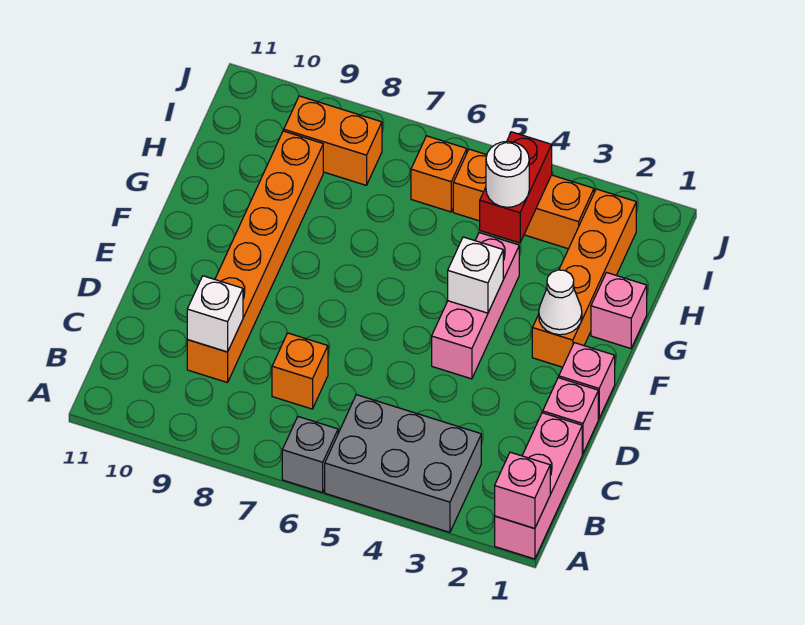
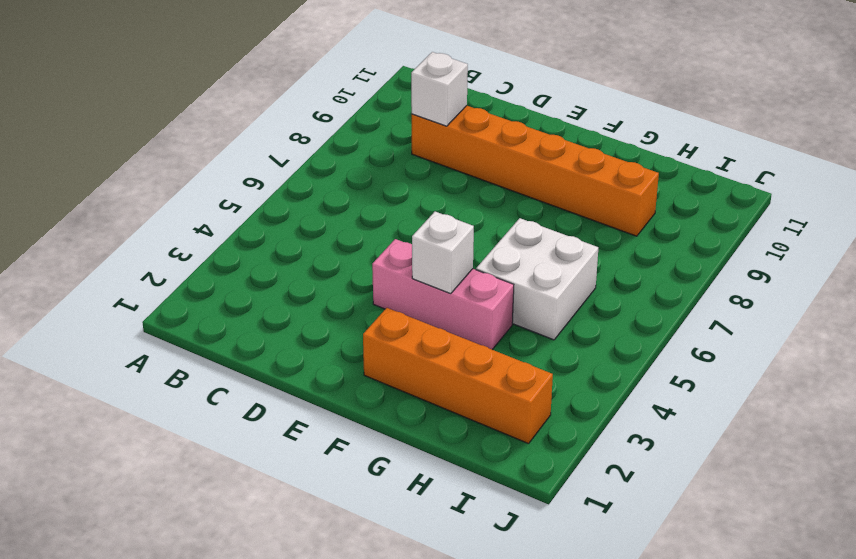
white 2x2 brick [476,218,598,340] -> none
none -> pink 1x3 brick [495,413,582,559]
none -> grey 2x3 brick [325,395,481,532]
none -> grey 1x1 brick [282,417,338,492]

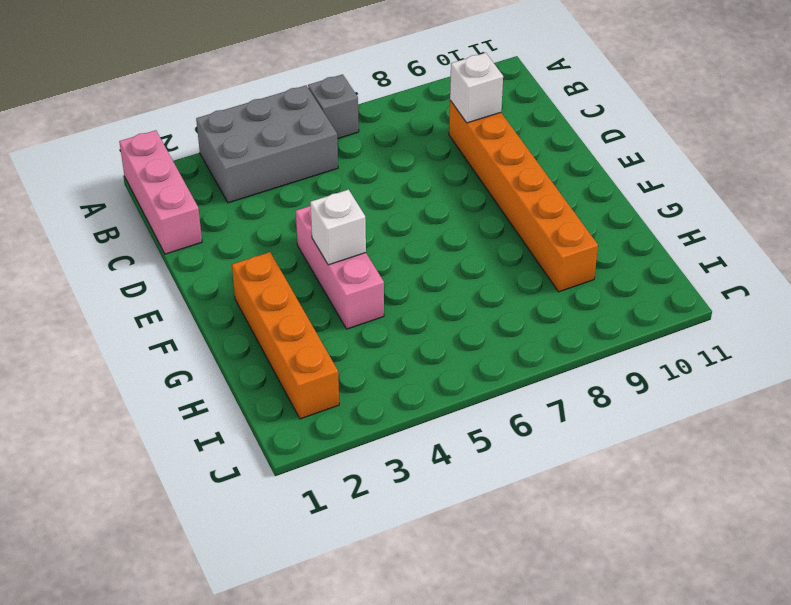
none -> orange 1x1 brick [272,333,328,409]
none -> pink 1x1 brick [543,378,598,454]
none -> pink 1x1 brick [559,343,615,419]

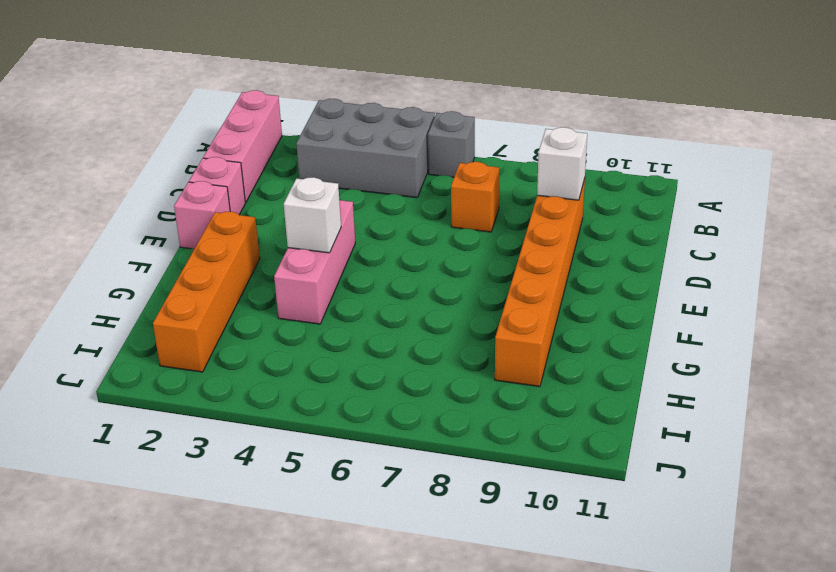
none -> pink 1x1 brick [591,273,647,348]
none -> orange 1x3 brick [453,149,594,249]
none -> orange 1x1 brick [411,136,467,212]

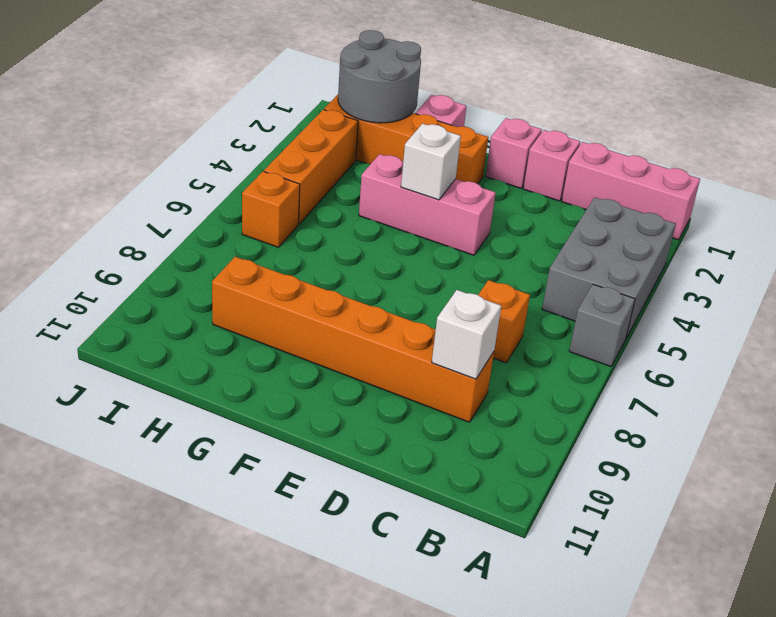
grey 2x2 round brick [338,30,421,123] -> none
none -> orange 1x2 brick [284,96,382,185]
none -> pink 1x1 brick [495,452,550,528]
none -> white 1x1 cone [539,270,582,335]

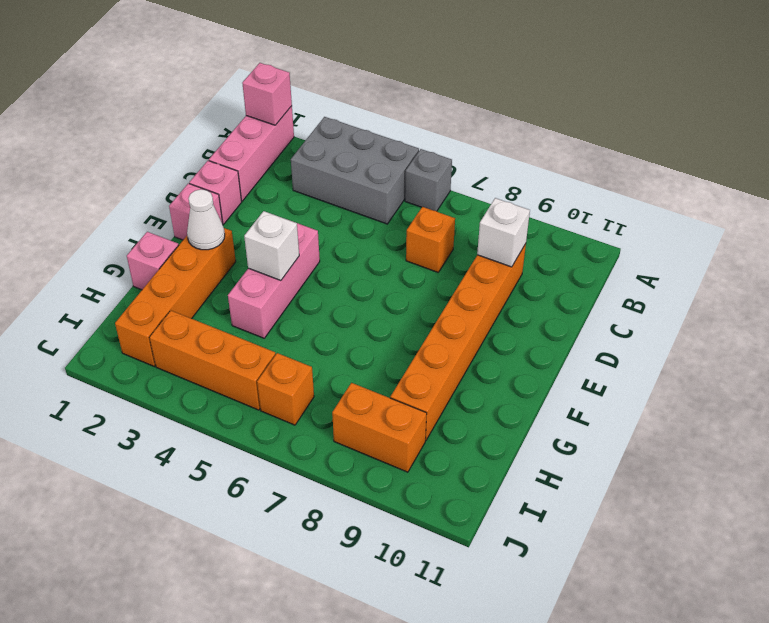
none -> red 1x2 brick [480,132,552,243]
none -> white 1x1 round brick [486,141,529,207]

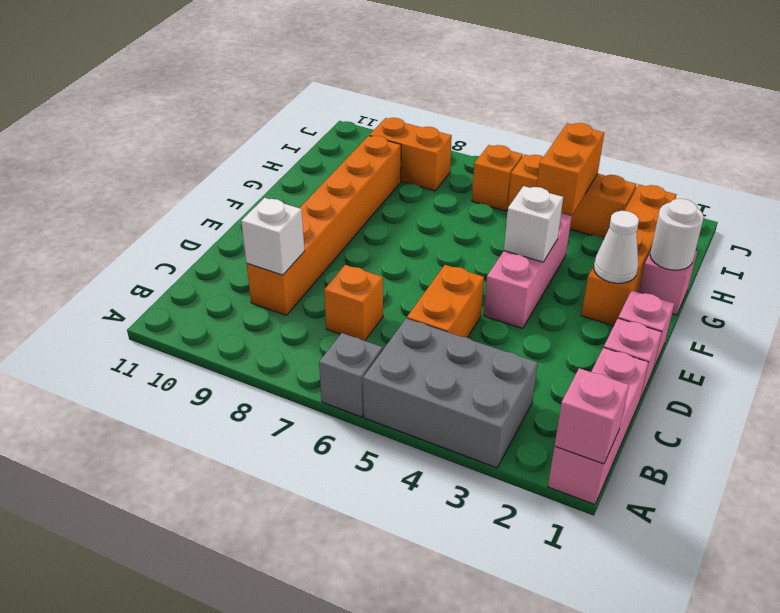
orange 1x2 brick [407,265,484,337] -> none
white 1x1 round brick [650,199,704,270] -> white 1x1 round brick moved to [486,141,529,207]
orange 1x2 brick [537,123,604,215] -> red 1x2 brick [480,132,552,243]

